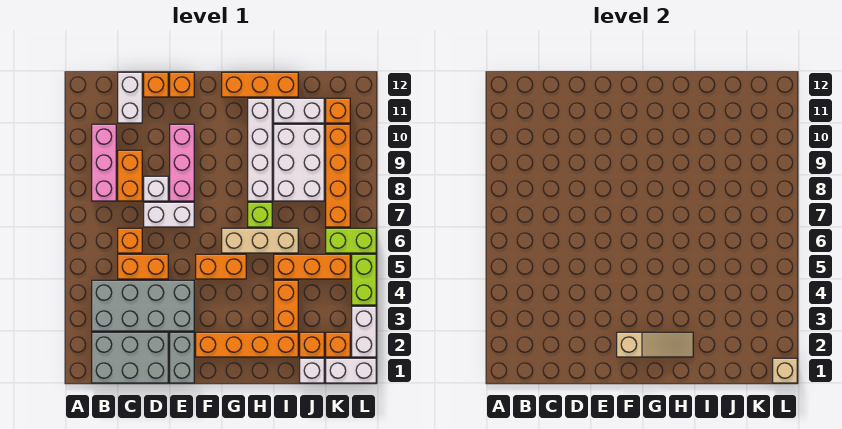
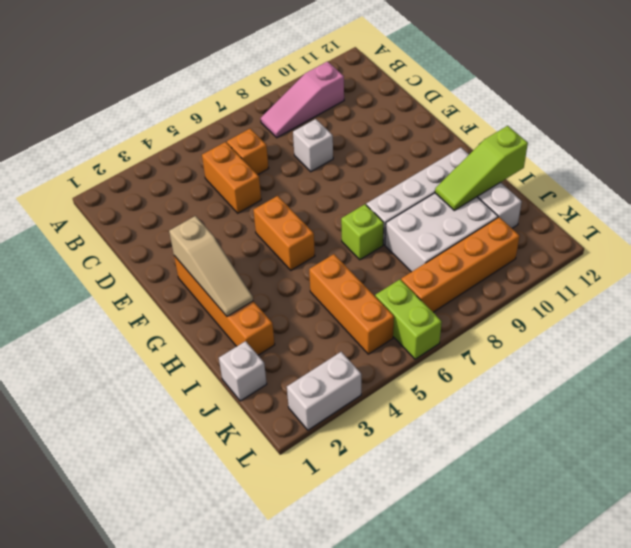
pink 1x3 slope [261,61,344,138] -> pink 1x3 brick [92,124,116,201]
lime 1x3 slope [435,126,528,210] -> none
none -> grey 2x3 brick [92,332,168,383]
none -> grey 2x4 brick [92,280,194,331]
none -> orange 1x2 brick [118,150,142,201]
none -> white 1x2 brick [118,72,142,123]

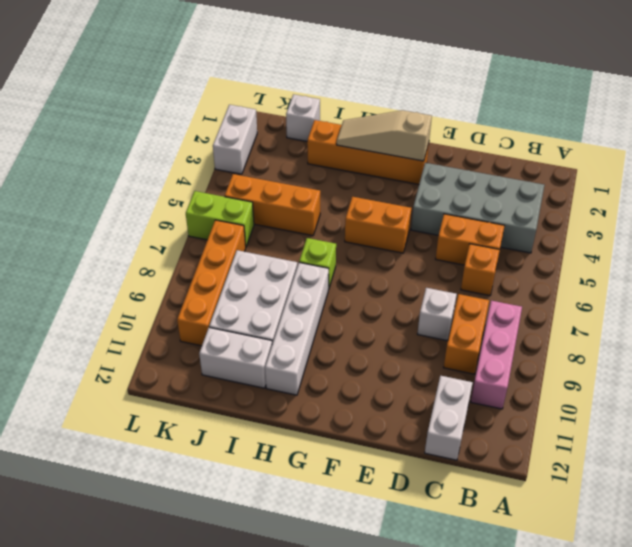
none -> grey 2x3 brick [92,332,168,383]
none -> white 1x2 brick [144,202,194,227]
none -> orange 1x1 brick [144,72,168,97]
none -> grey 1x2 brick [170,332,194,383]

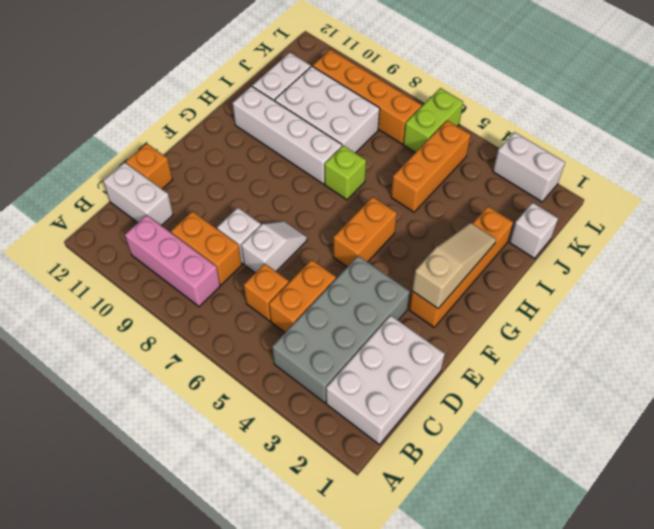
white 2x3 brick [326,315,445,445] -> grey 2x3 brick [92,332,168,383]
white 1x2 slope [241,221,307,273] -> white 1x2 brick [144,202,194,227]
none -> grey 1x2 brick [170,332,194,383]
none -> pink 1x3 brick [170,124,194,201]
none -> orange 1x1 brick [170,72,194,97]
none -> tan 1x3 brick [222,228,298,253]

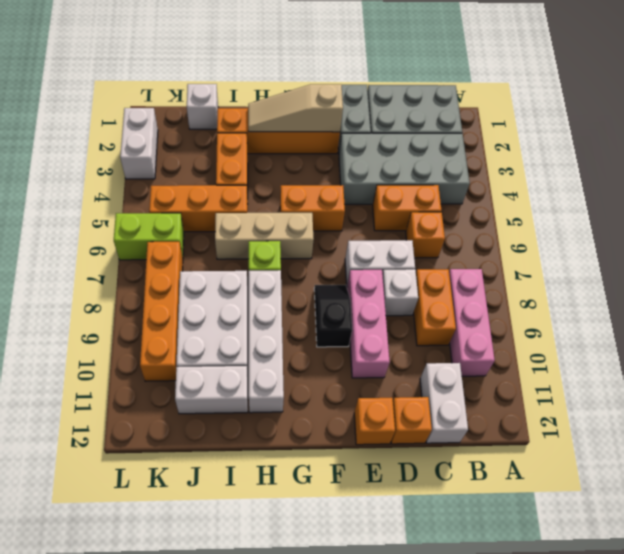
black 1x2 slope [314,285,352,347] -> none
none -> orange 1x3 brick [222,72,298,97]
none -> orange 1x1 brick [300,332,324,357]
none -> white 1x2 brick [326,358,376,383]
none -> orange 1x1 brick [326,332,350,357]

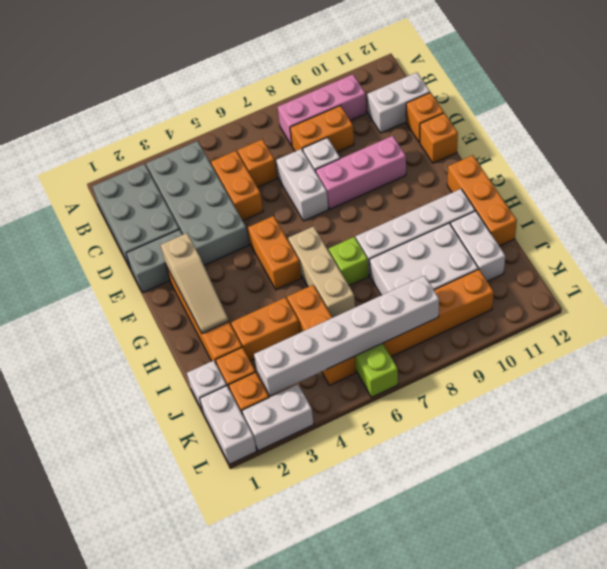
white 1x6 brick [254,276,439,395] -> none
none -> orange 1x1 brick [326,98,350,123]
none -> lime 1x2 brick [352,254,376,305]
none -> tan 1x1 brick [773,358,797,383]

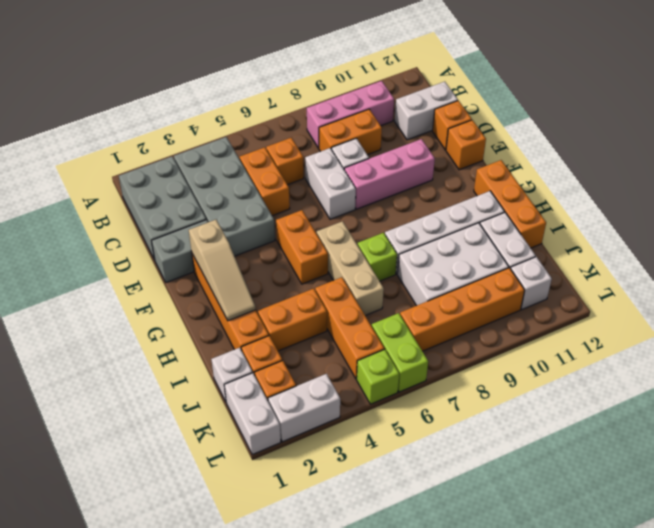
white 1x1 brick [511,257,552,309] -> orange 1x1 brick [326,98,350,123]
lime 1x1 brick [357,349,399,404] -> lime 1x2 brick [352,254,376,305]
none -> tan 1x1 brick [773,358,797,383]

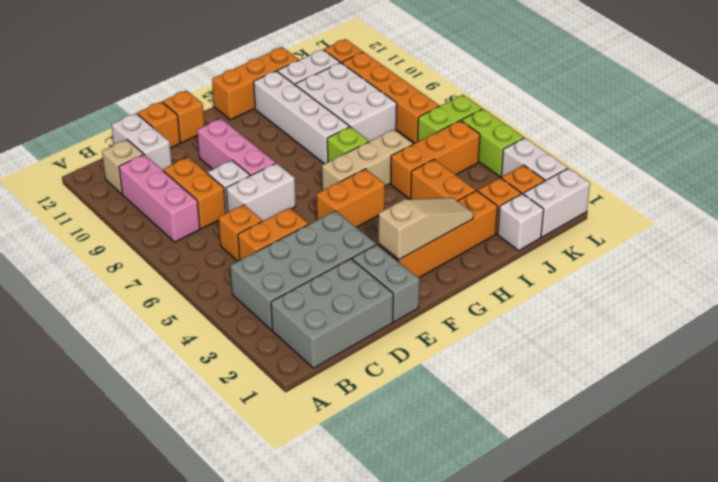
tan 1x1 brick [102,140,143,194] -> tan 1x1 brick moved to [773,358,797,383]

